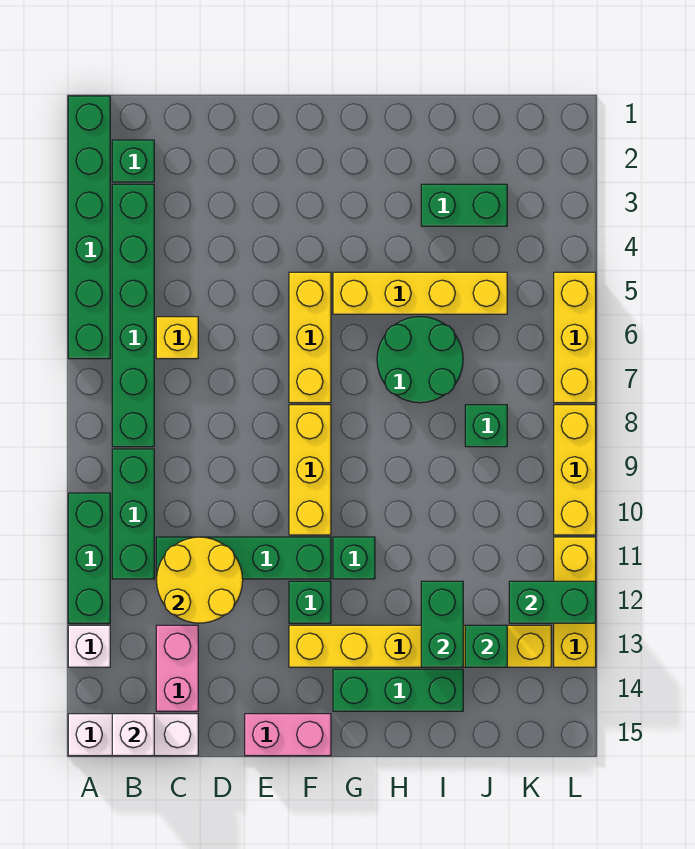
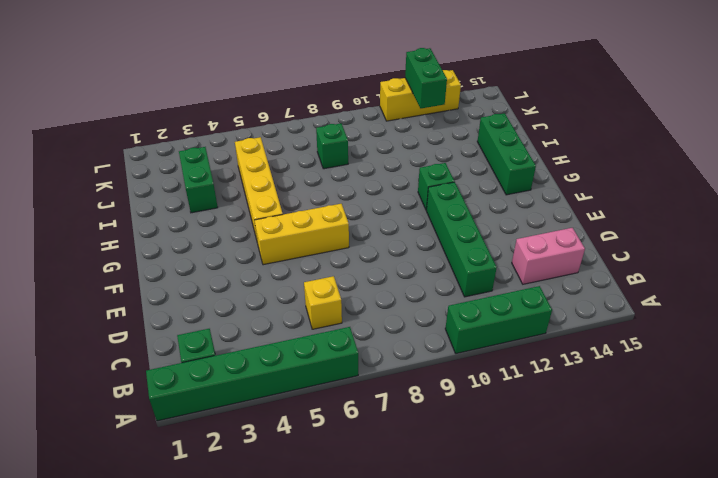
none -> white 1x1 brick [68,625,110,667]
none -> white 1x3 brick [68,714,198,756]
none -> green 1x6 brick [112,184,154,447]

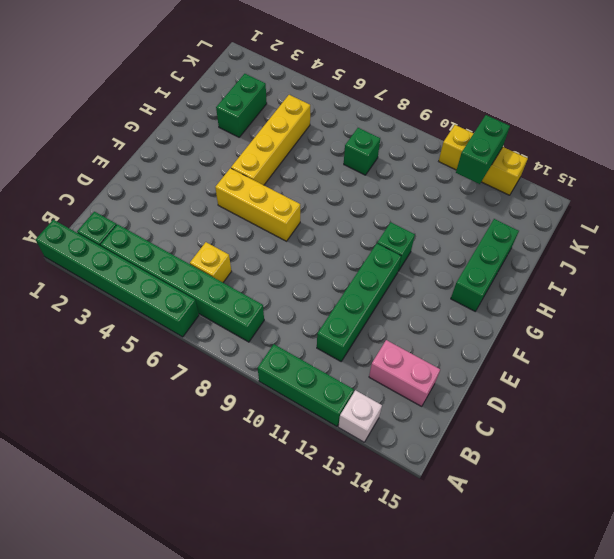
none -> white 1x3 brick [68,714,198,756]
none -> green 1x3 brick [112,449,154,579]
none -> pink 1x2 brick [245,714,331,756]

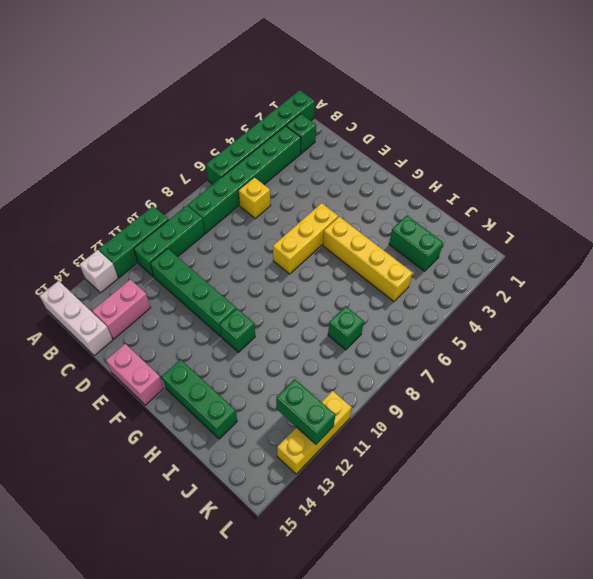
none -> yellow 1x3 brick [289,405,331,535]
none -> green 1x1 brick [289,581,331,623]
none -> yellow 1x6 brick [289,625,551,667]

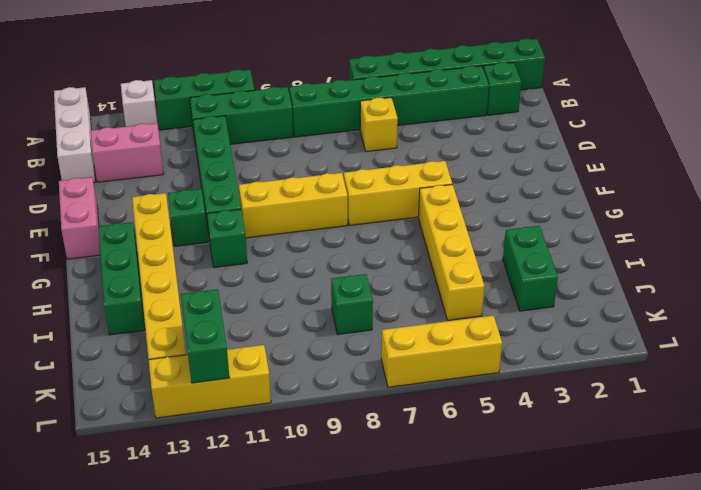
none -> green 2x2 round brick [377,317,463,403]
none -> yellow 1x3 brick [554,405,596,535]
none -> white 1x1 brick [112,714,154,756]

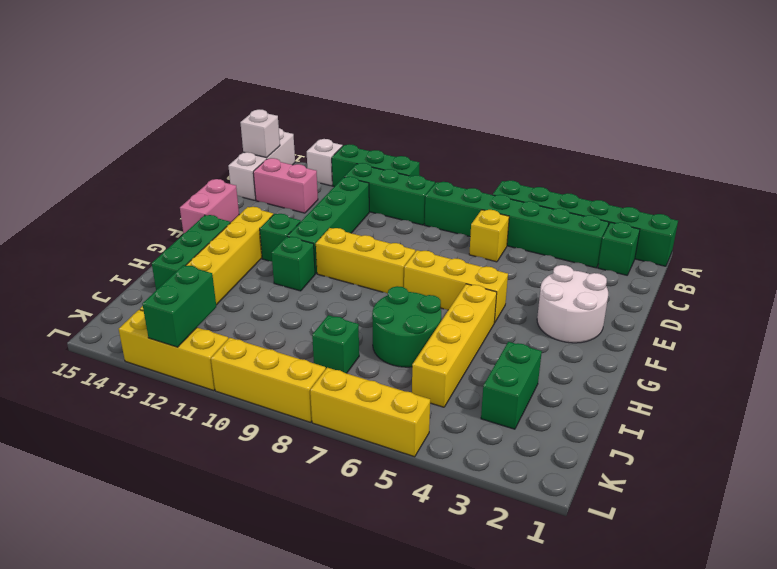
white 2x2 round brick [537,265,608,343] -> none
none -> yellow 2x2 round brick [157,537,243,623]
none -> green 1x2 brick [421,581,463,667]
none -> green 1x1 brick [465,625,507,667]

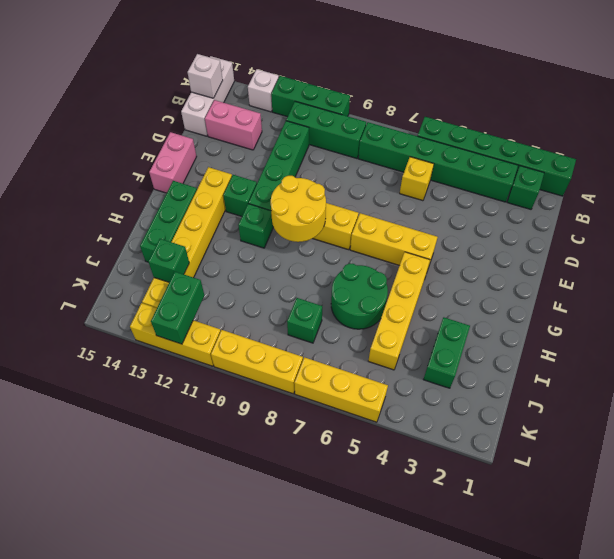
yellow 2x2 round brick [271,176,326,242] -> yellow 2x2 round brick moved to [157,537,243,623]
none -> green 1x2 brick [421,581,463,667]

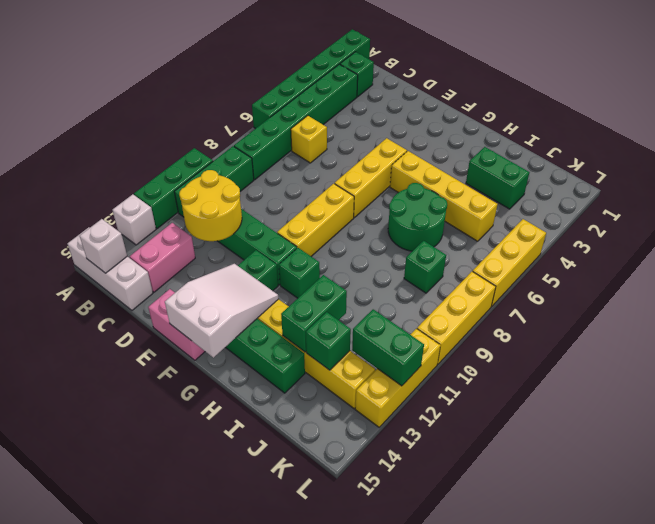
white 2x3 slope [165,264,279,358] -> none

